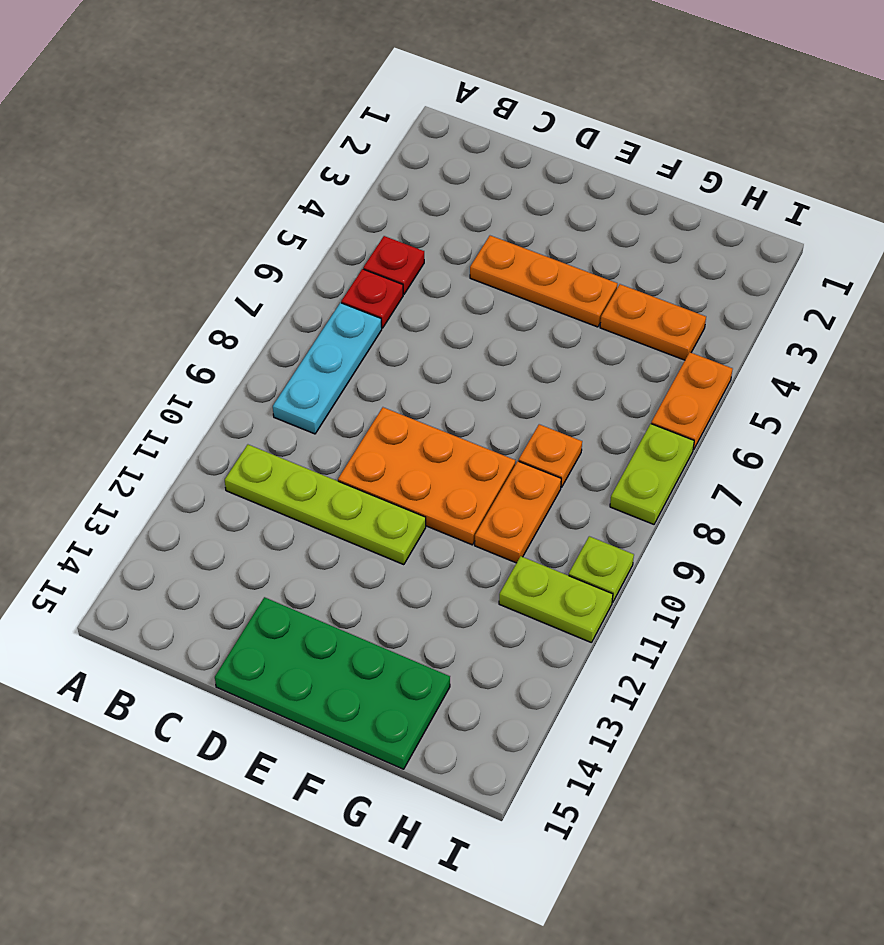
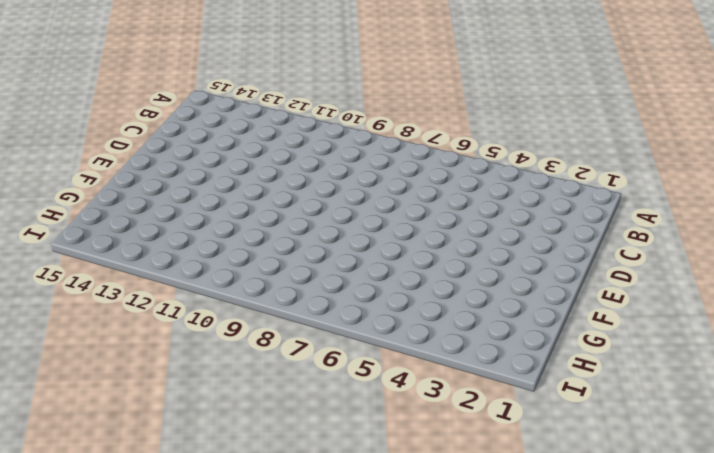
none -> red 1x1 plate [363,236,424,294]
none -> red 1x1 plate [341,269,403,328]
none -> cyan 1x3 plate [273,303,382,434]

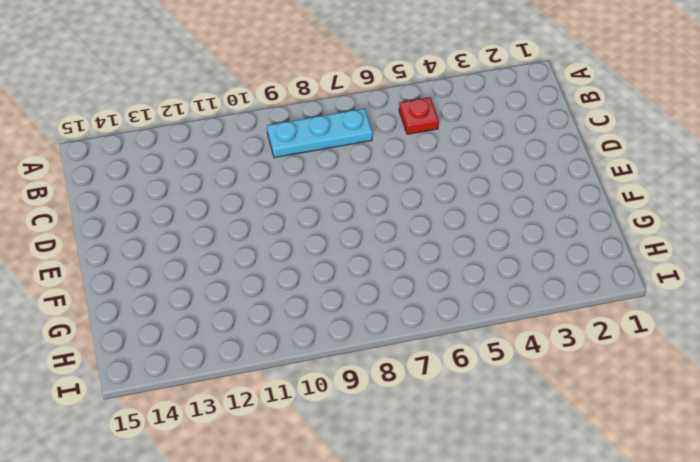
none -> red 1x1 plate [341,269,403,328]
none -> lime 1x4 plate [225,445,426,565]
none -> orange 1x3 plate [470,236,617,327]

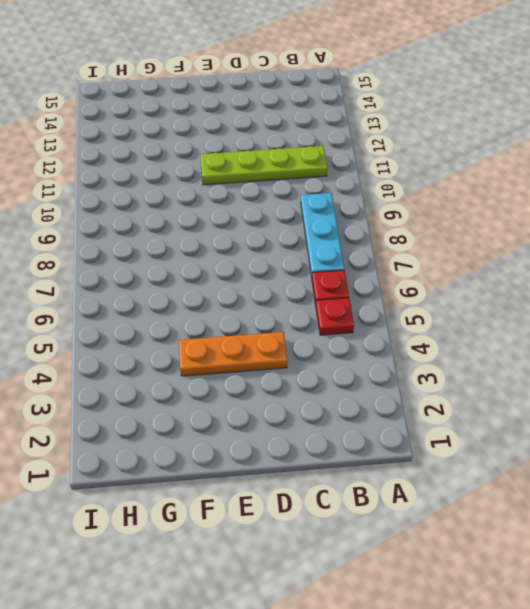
none -> orange 2x3 plate [338,407,515,545]
none -> green 2x4 plate [215,597,450,769]
none -> orange 1x2 plate [600,284,706,360]

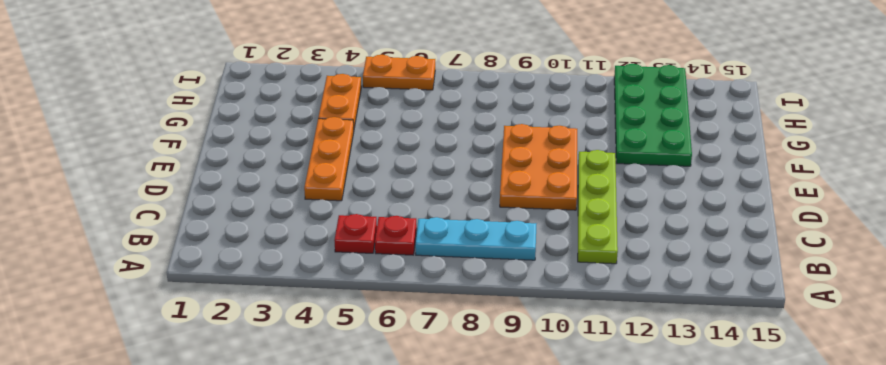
green 2x4 plate [614,64,692,166] -> green 2x4 plate moved to [215,597,450,769]
none -> orange 1x1 plate [519,424,582,488]
none -> orange 1x2 plate [475,461,561,563]
none -> lime 1x2 plate [499,556,613,643]

